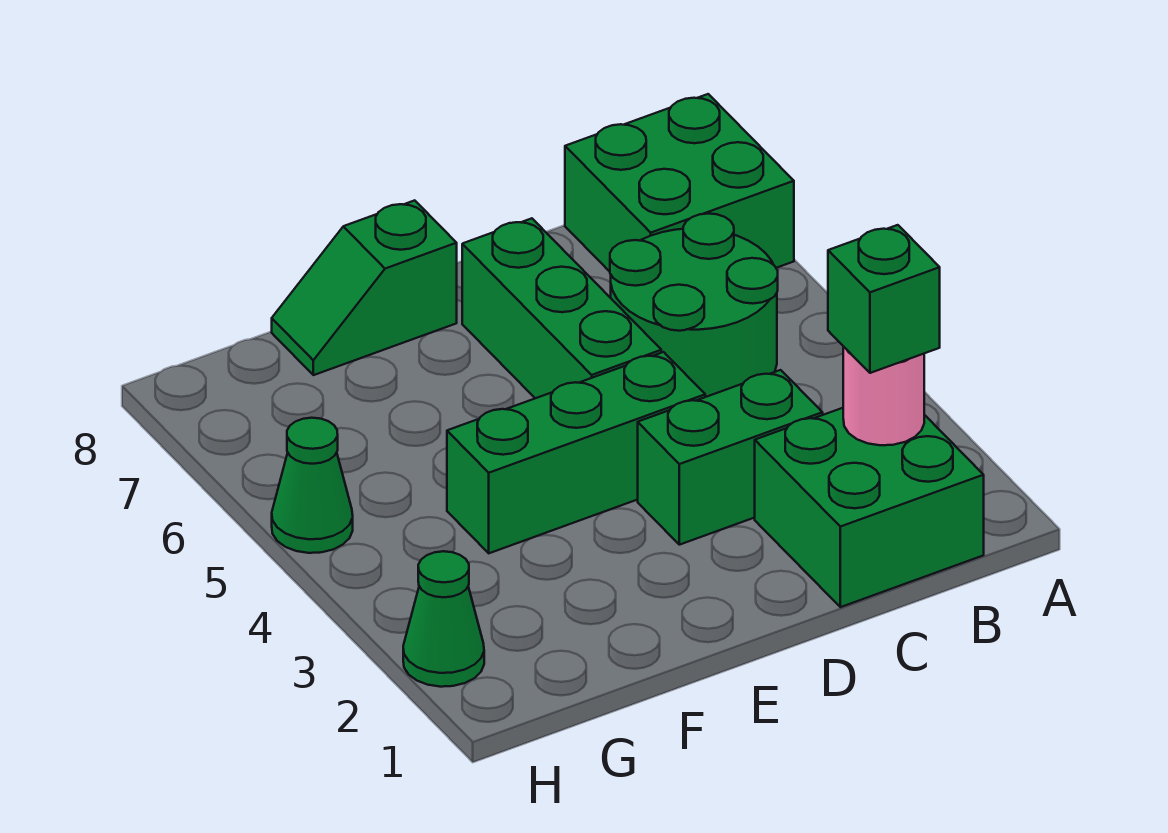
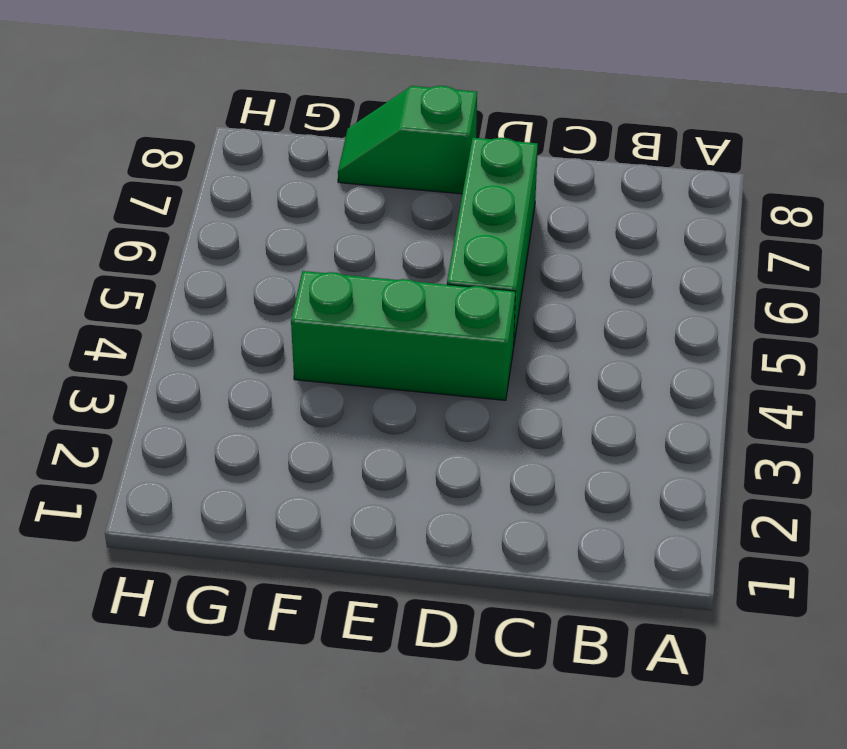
none -> green 2x2 brick [565,94,794,272]
none -> green 2x2 brick [755,408,984,607]

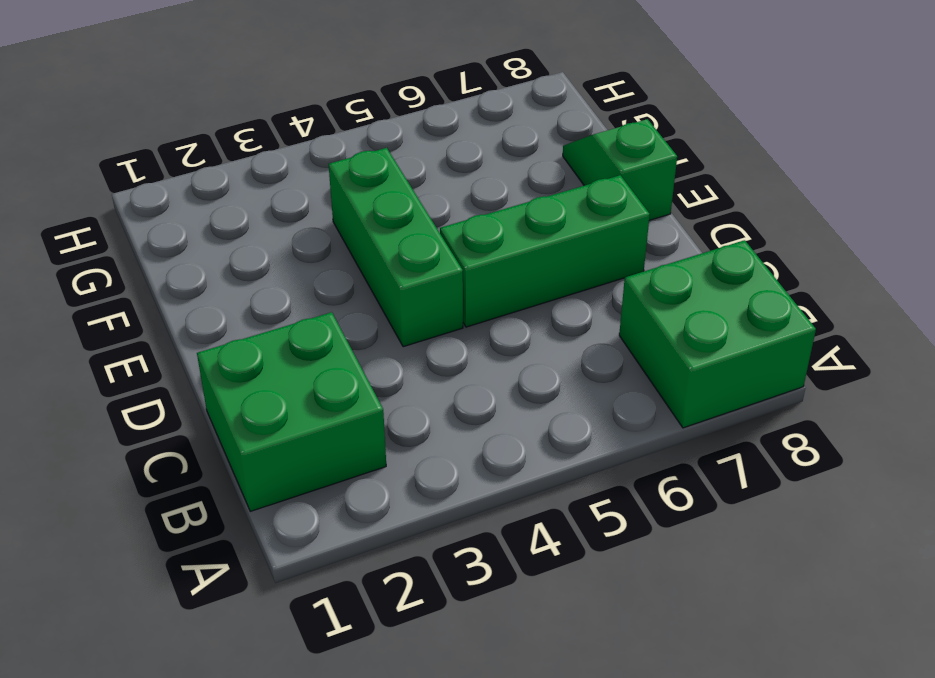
none -> green 2x2 round brick [610,214,778,397]
none -> green 1x2 brick [638,370,823,545]

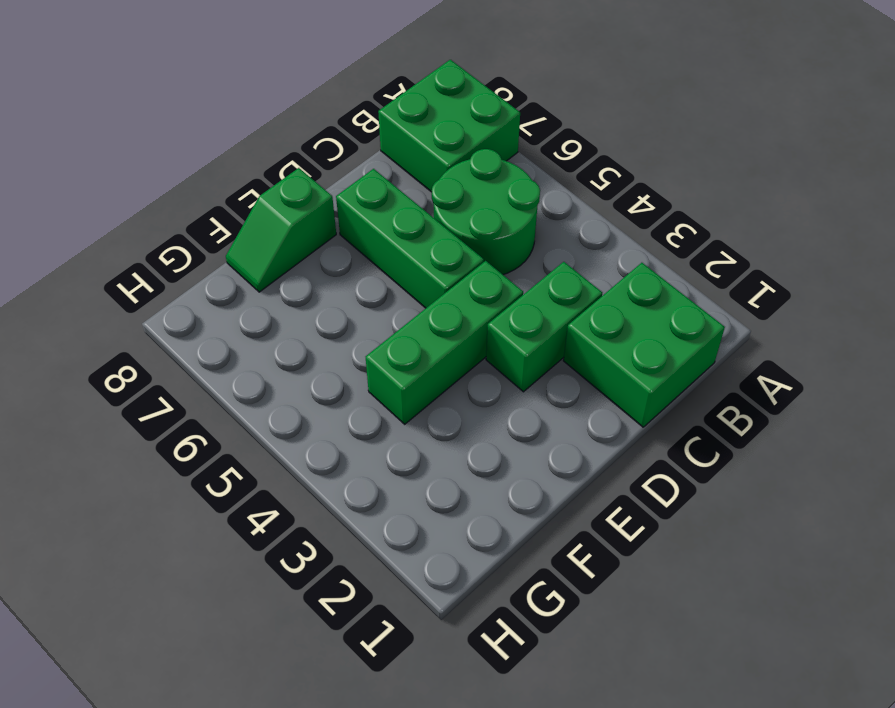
none -> green 1x1 cone [403,551,484,687]
none -> green 1x1 cone [272,418,353,553]

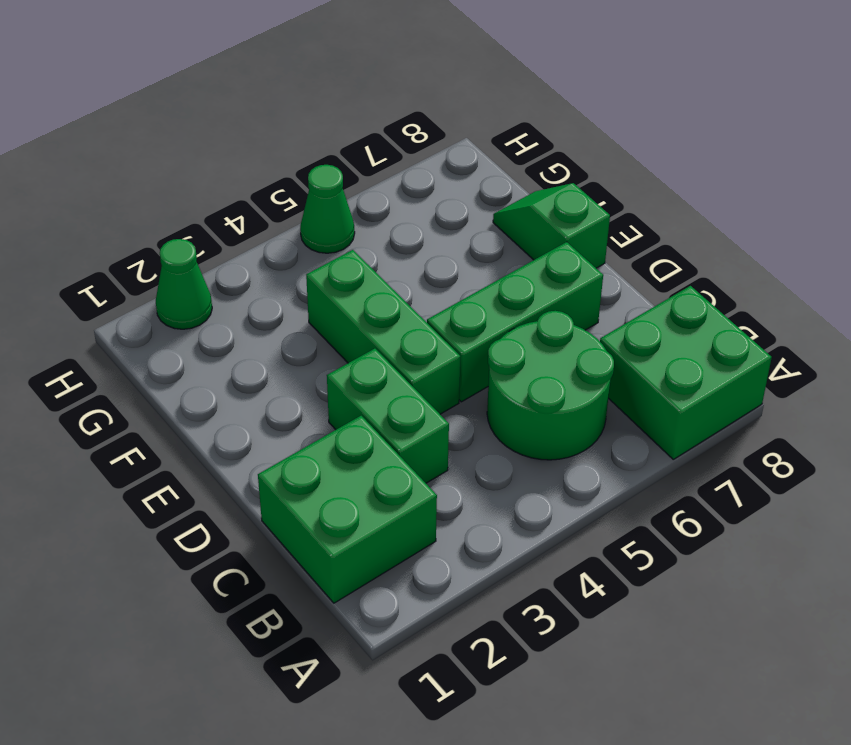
none -> pink 1x1 round brick [843,346,924,445]
none -> green 1x1 brick [828,225,940,373]

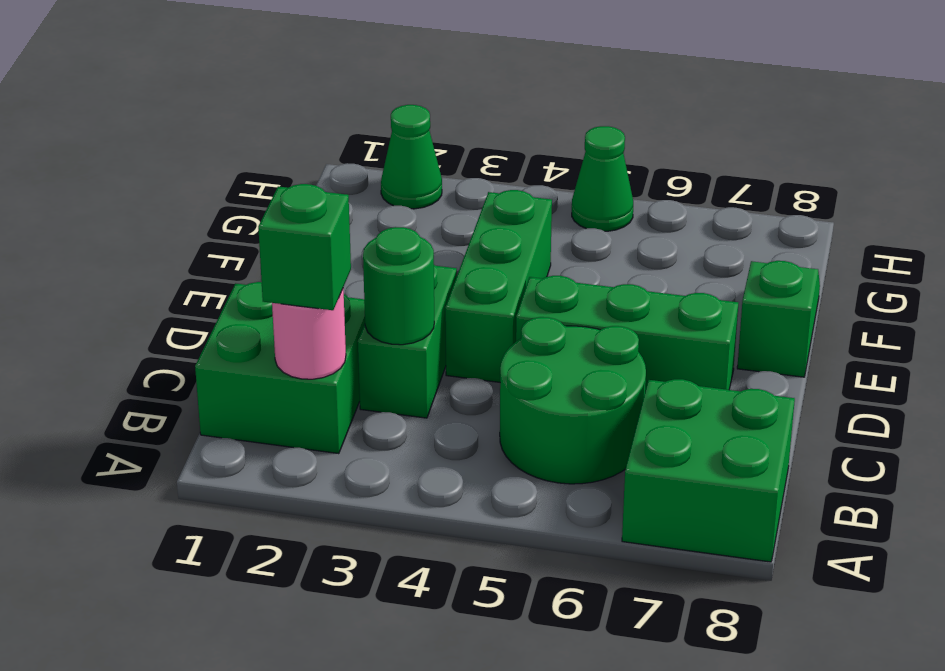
green 1x1 round brick [363,227,434,345] -> none

